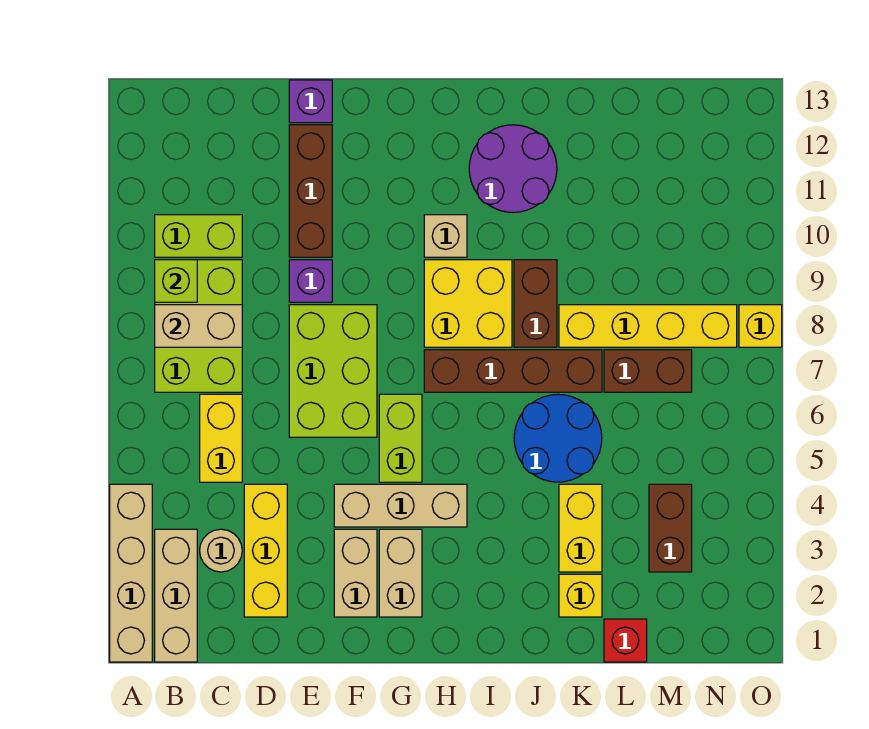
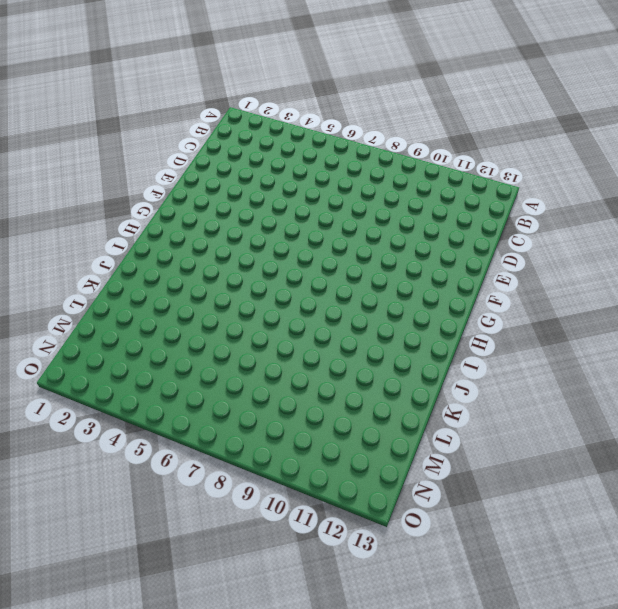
none -> tan 1x4 brick [110,484,152,662]
none -> tan 1x3 brick [155,529,197,662]
none -> lime 2x3 brick [155,260,242,392]
none -> lime 1x2 brick [155,215,242,257]

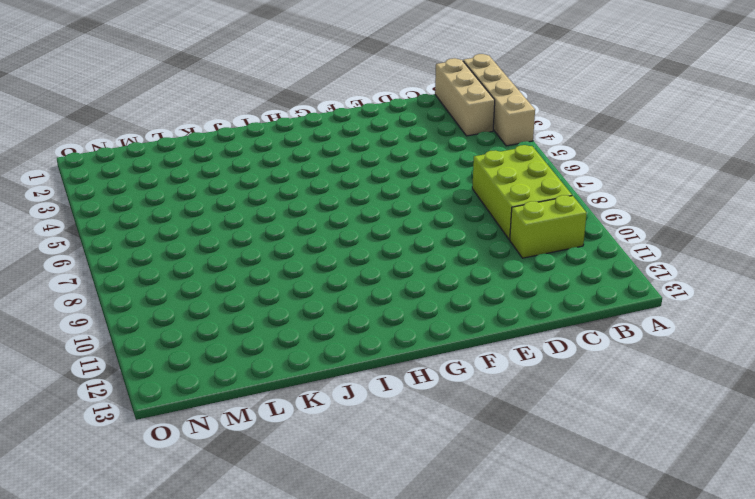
none -> tan 1x1 round brick [200,529,242,572]
none -> yellow 1x2 brick [200,394,242,482]
none -> yellow 1x3 brick [244,484,287,617]
none -> lime 2x3 brick [289,305,377,437]

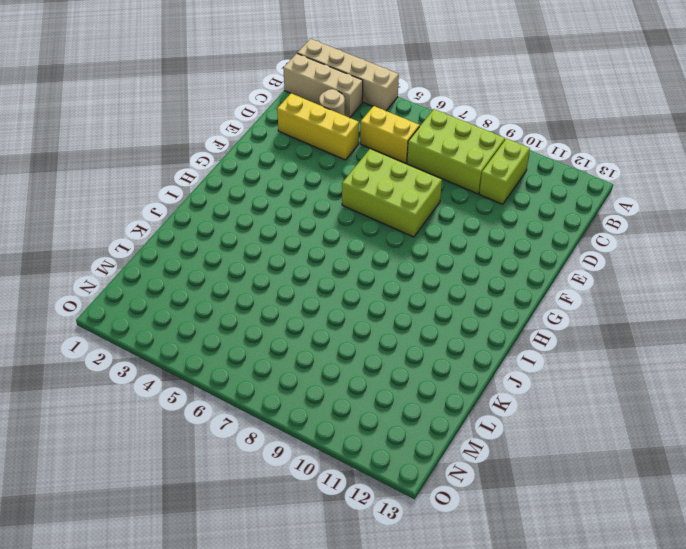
none -> purple 1x1 brick [289,260,332,302]
none -> brown 1x3 brick [289,125,332,257]
none -> purple 1x1 brick [289,80,332,123]
none -> tan 1x2 brick [334,529,377,617]

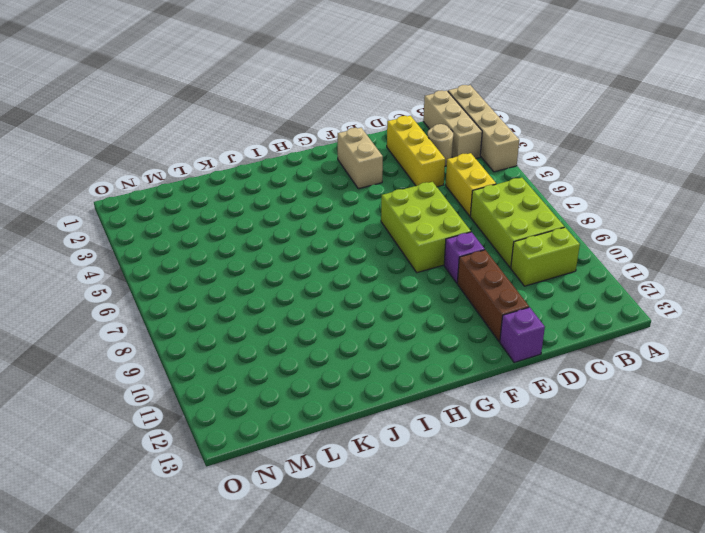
none -> tan 1x3 brick [334,484,467,527]
none -> tan 1x2 brick [379,529,422,617]
none -> lime 1x2 brick [379,394,422,482]
none -> brown 1x4 brick [424,350,602,392]

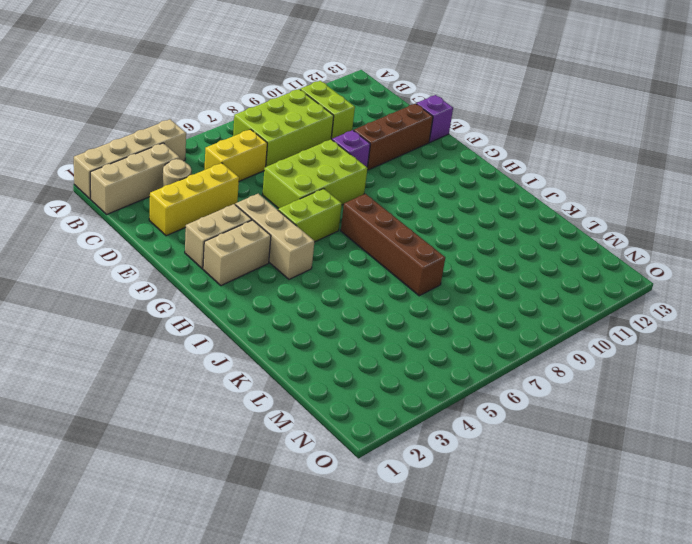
none -> yellow 2x2 brick [424,260,512,347]
none -> tan 1x1 brick [424,215,467,257]
none -> purple 2x2 round brick [469,125,557,212]
none -> blue 2x2 round brick [514,394,602,482]

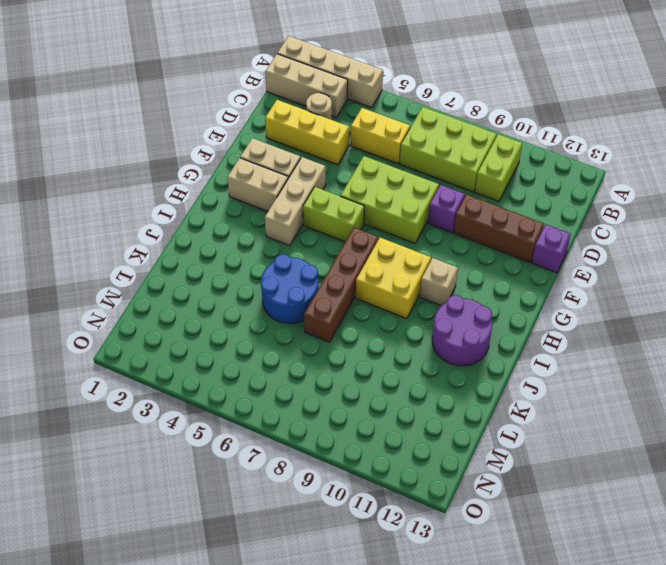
none -> brown 1x2 brick [514,260,557,347]
none -> yellow 1x1 brick [559,574,602,617]
none -> yellow 1x2 brick [559,484,602,572]
none -> yellow 1x4 brick [559,305,737,347]

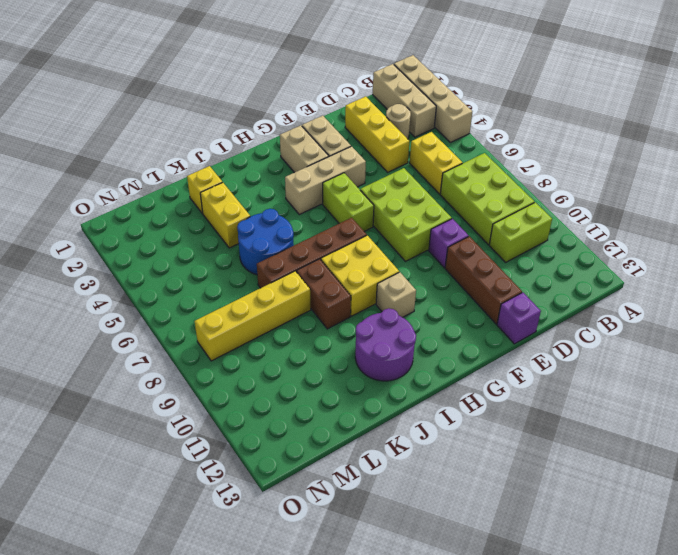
none -> red 1x1 brick [604,619,647,662]
none -> brown 1x2 brick [604,350,692,392]
none -> brown 1x2 brick [649,484,692,572]
none -> yellow 1x1 brick [739,305,782,347]

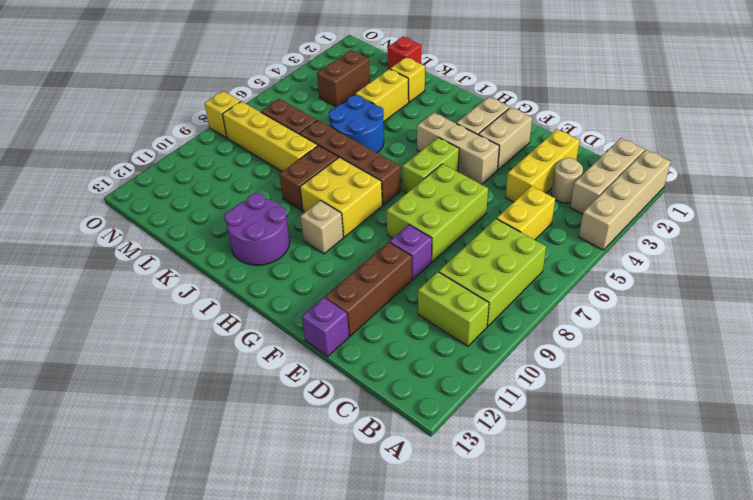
none -> tan 1x2 brick [155,305,242,347]
none -> lime 1x1 brick [155,260,197,302]

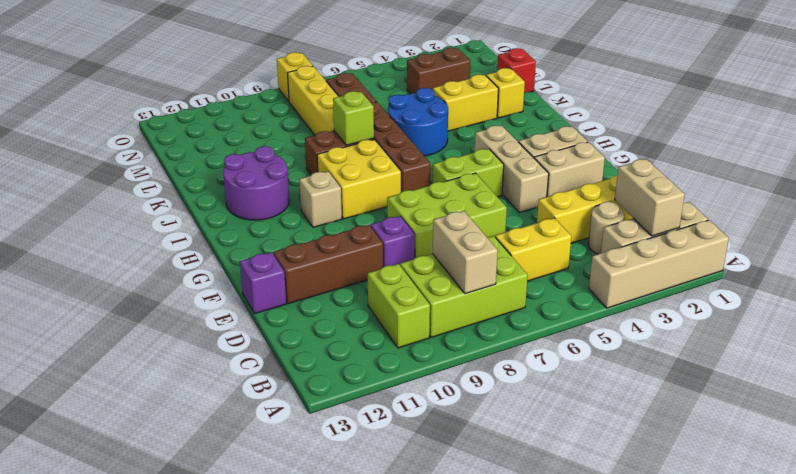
tan 1x2 brick [615,159,685,236] -> none
lime 1x1 brick [333,91,374,145] -> lime 1x1 brick moved to [155,260,197,302]

